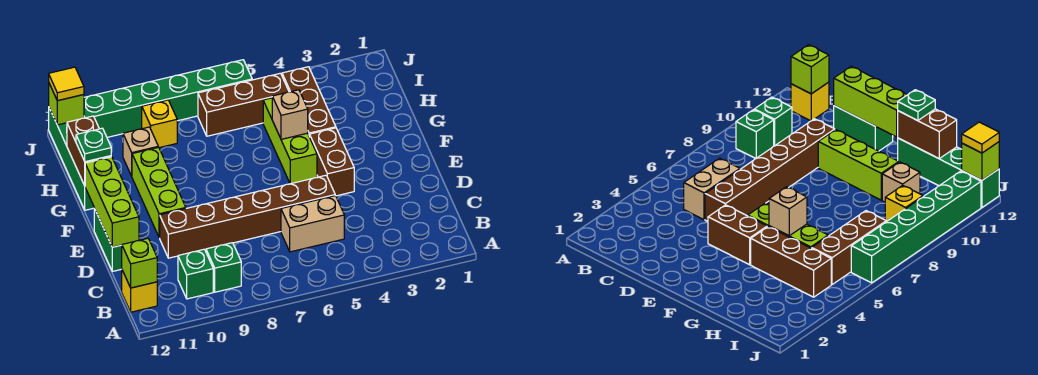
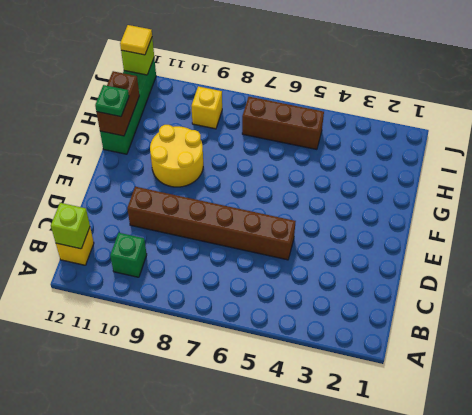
yellow 2x2 round brick [150,125,203,187] -> lime 1x3 brick [132,147,186,238]
none -> green 1x1 brick [206,243,241,292]
none -> tan 1x2 brick [281,196,344,252]
none -> green 1x2 brick [94,208,122,271]

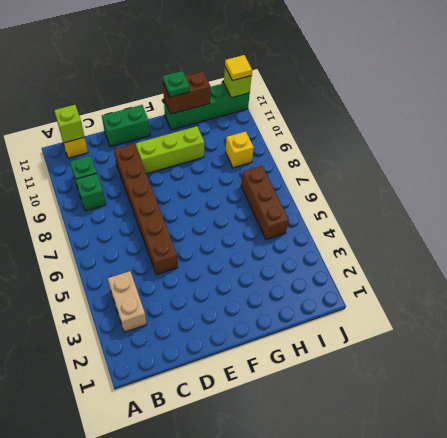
tan 1x2 brick [108,271,147,332] -> tan 1x2 brick moved to [281,196,344,252]
none -> brown 1x2 brick [310,128,354,196]
none -> lime 1x3 brick [263,98,317,184]
none -> brown 1x3 brick [282,67,336,137]

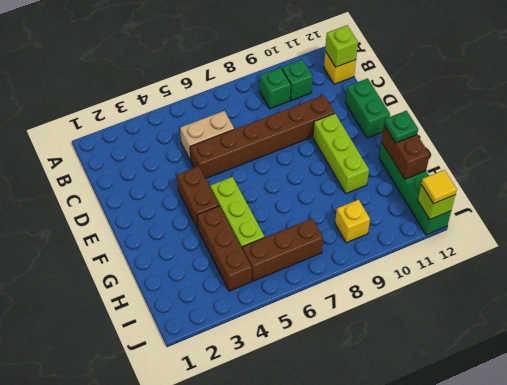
none -> tan 1x1 brick [123,127,158,176]
none -> green 1x6 brick [84,60,252,137]
none -> lime 1x3 brick [85,157,139,247]

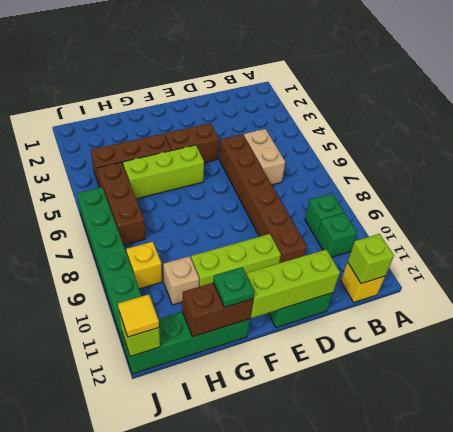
none -> tan 1x1 brick [272,90,308,139]

